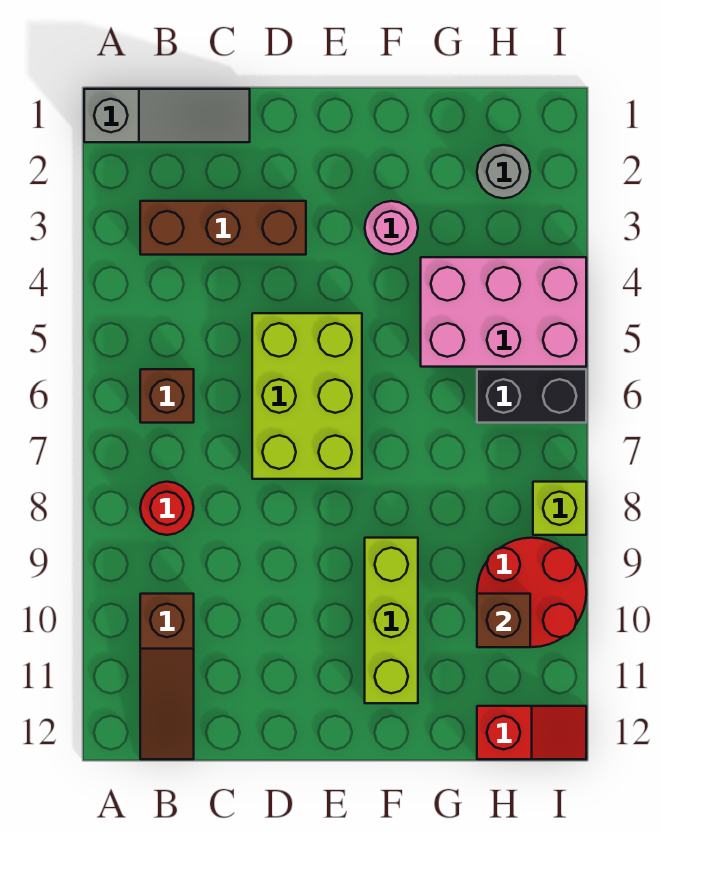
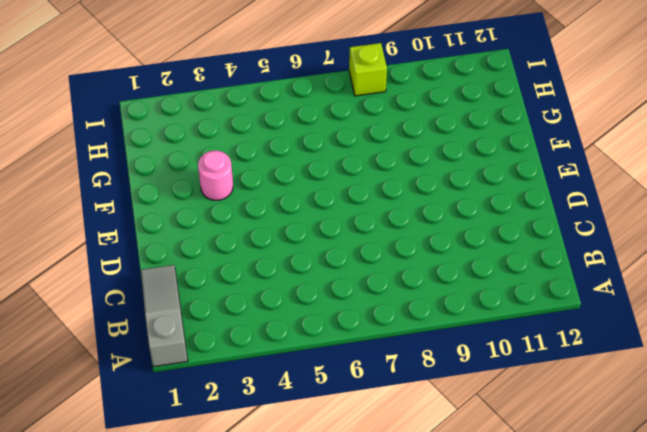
none -> brown 1x3 brick [140,201,306,255]
none -> brown 1x1 brick [140,369,194,423]
none -> red 1x1 round brick [140,482,194,535]

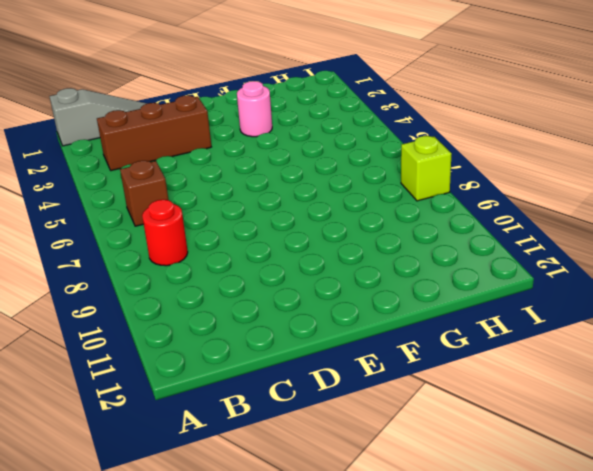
none -> brown 1x3 slope [140,594,194,759]
none -> lime 2x3 brick [252,313,362,479]
none -> lime 1x3 brick [365,538,418,703]

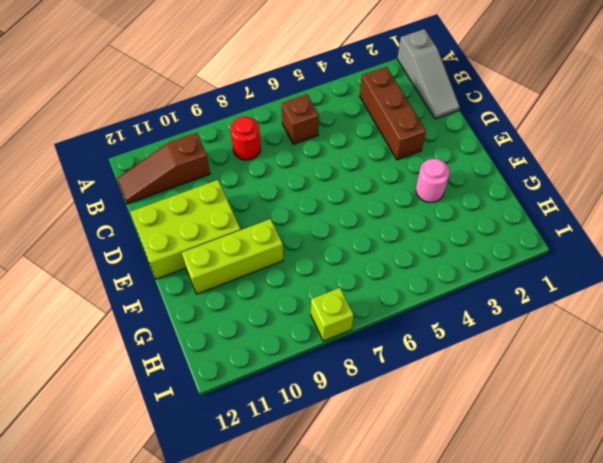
lime 2x3 brick [130,180,241,279] -> lime 2x3 brick moved to [252,313,362,479]
none -> pink 2x3 brick [421,257,586,367]
none -> grey 1x1 round brick [477,145,530,198]
none -> black 1x2 brick [477,369,586,423]

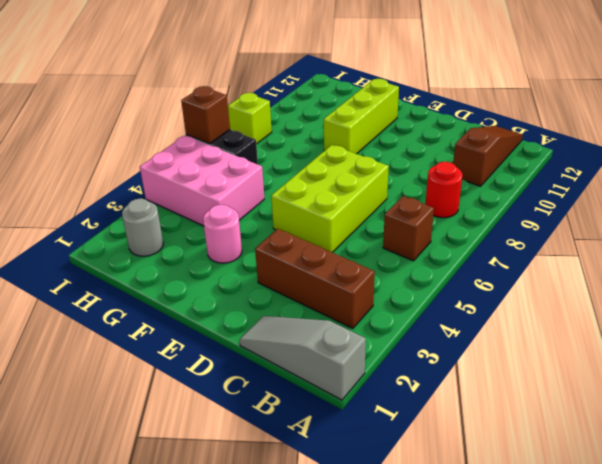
brown 1x1 brick [181,86,230,144] -> brown 1x1 brick moved to [477,594,530,647]
none -> red 2x2 round brick [477,538,586,647]
none -> red 1x2 slope [477,706,586,759]

